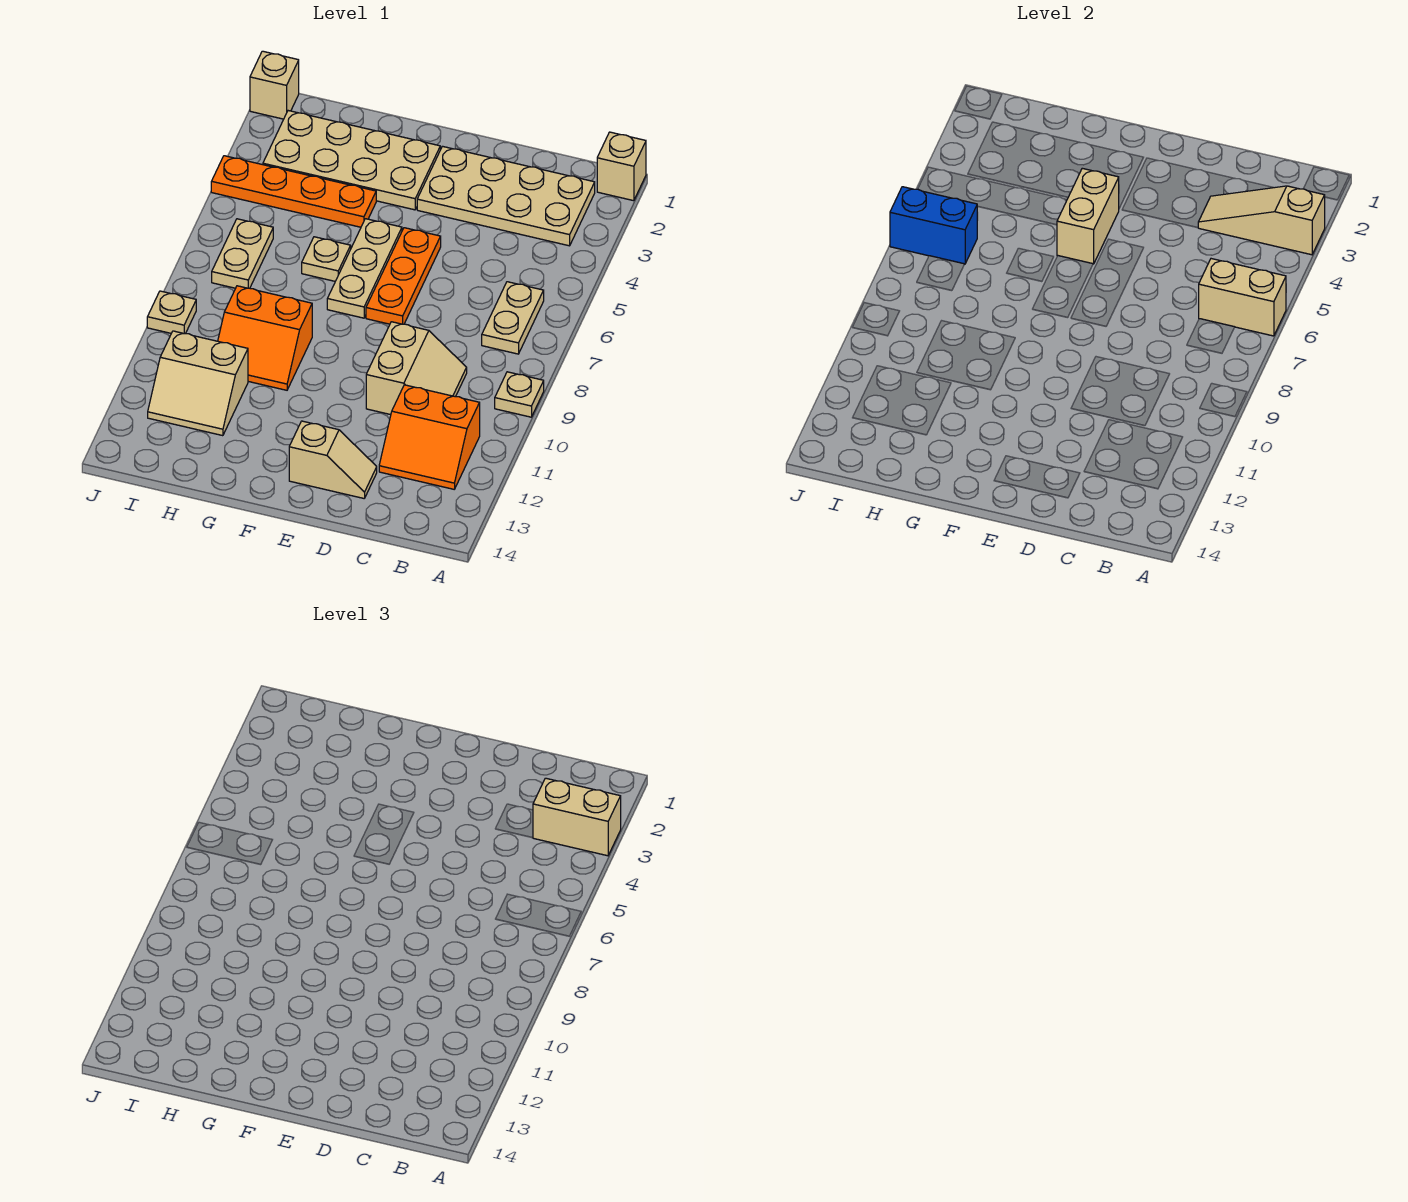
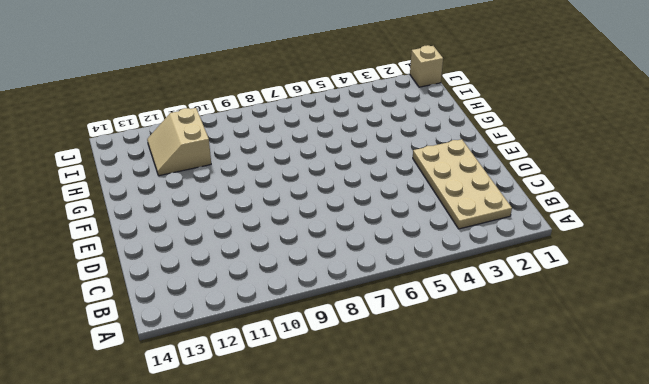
none -> tan 1x1 brick [597,132,646,201]
none -> tan 1x1 plate [495,372,544,417]
none -> tan 1x2 plate [482,282,544,354]

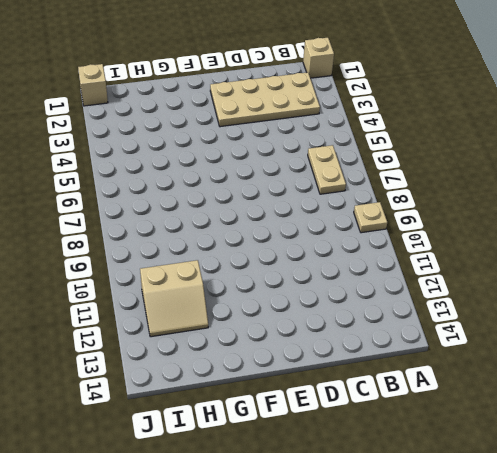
none -> orange 2x2 slope [379,385,480,489]
none -> tan 2x2 slope [366,322,467,415]
none -> tan 1x2 slope [289,421,377,498]

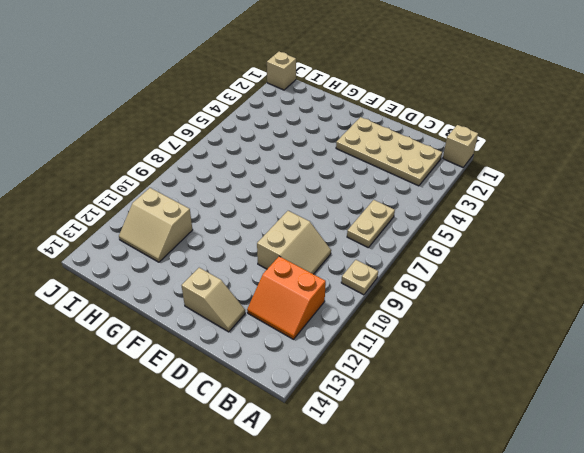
none -> orange 1x3 plate [366,228,441,324]
none -> tan 2x4 plate [263,111,440,210]
none -> tan 1x3 plate [327,219,402,318]

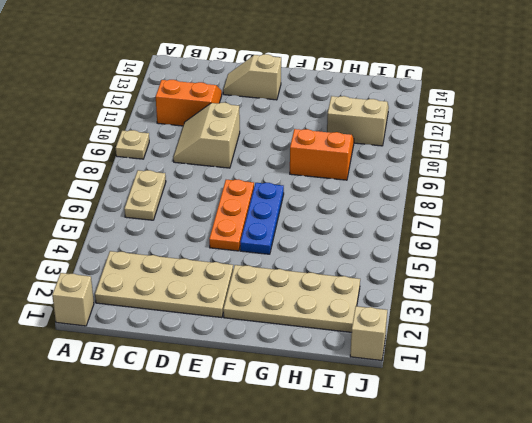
blue 1x3 plate [240,183,284,254] -> tan 1x3 plate [327,219,402,318]
none -> orange 1x4 plate [211,156,376,227]
none -> tan 1x1 plate [302,237,351,281]
none -> tan 1x2 plate [212,219,273,288]

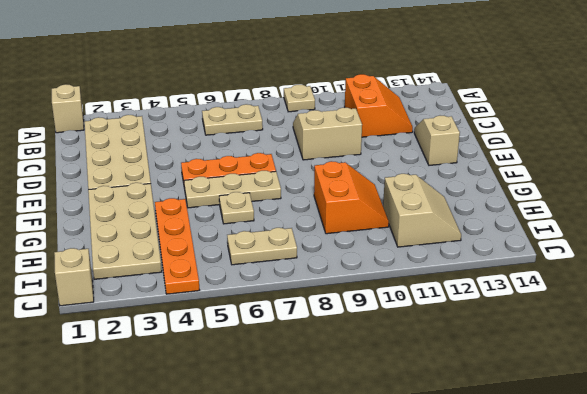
none -> tan 1x1 plate [147,291,196,334]
none -> tan 1x3 slope [1198,186,1325,255]
none -> tan 1x2 brick [1199,259,1286,336]

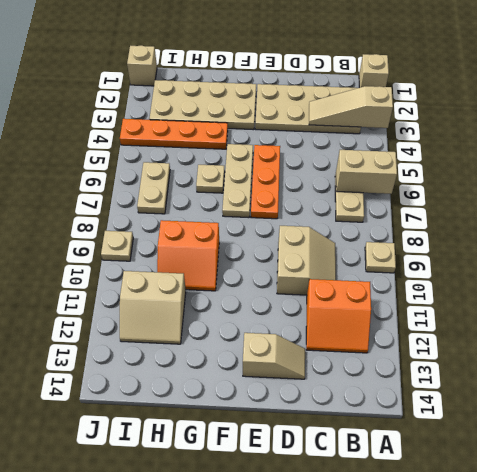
none -> tan 1x2 brick [1057,168,1119,264]
none -> blue 1x2 brick [890,187,978,264]
none -> tan 1x2 brick [533,778,621,856]

